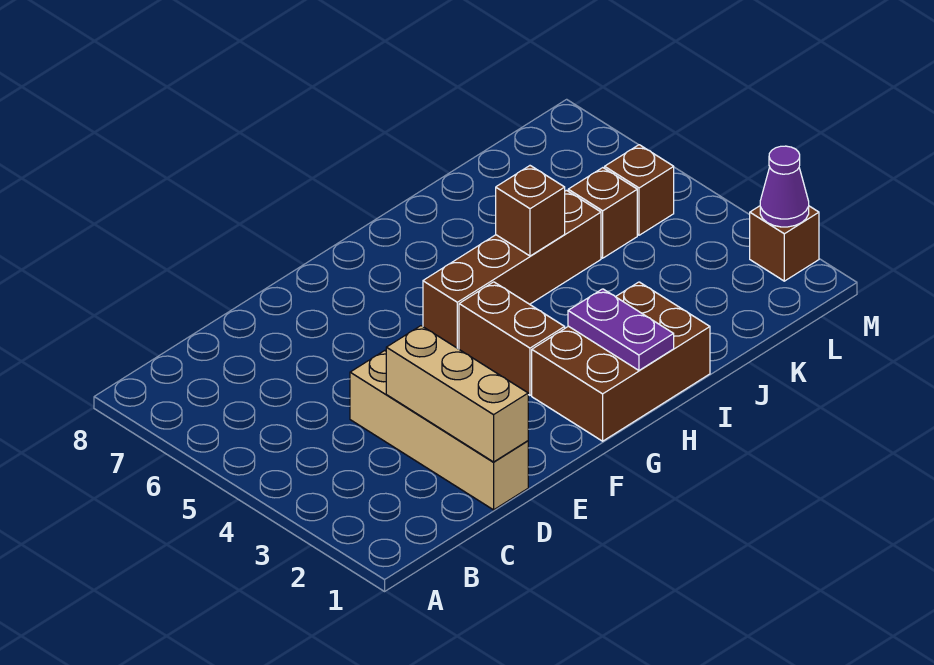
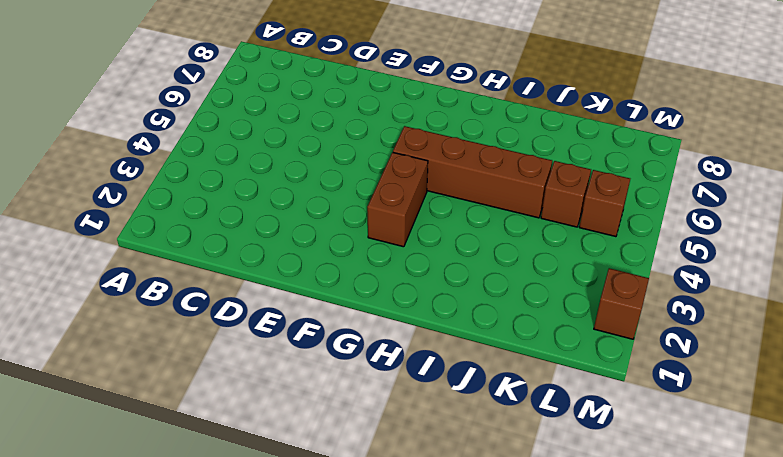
none -> tan 1x4 brick [350,351,528,510]
none -> brown 2x3 brick [532,282,710,441]

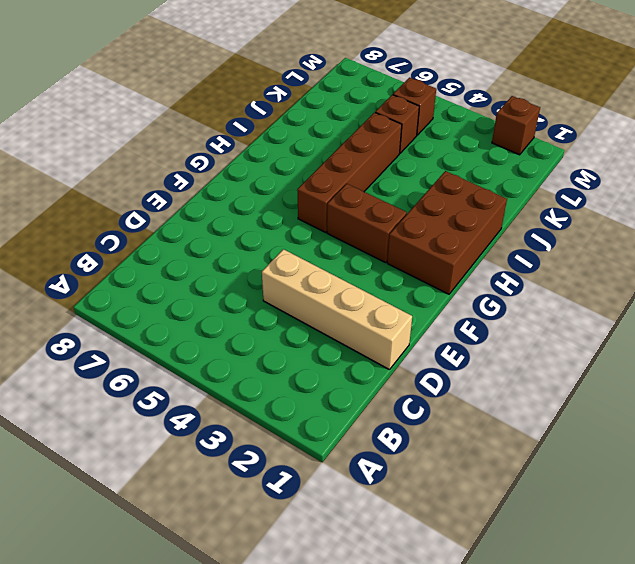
none -> tan 1x3 brick [386,326,528,462]
none -> purple 1x2 plate [568,289,674,370]

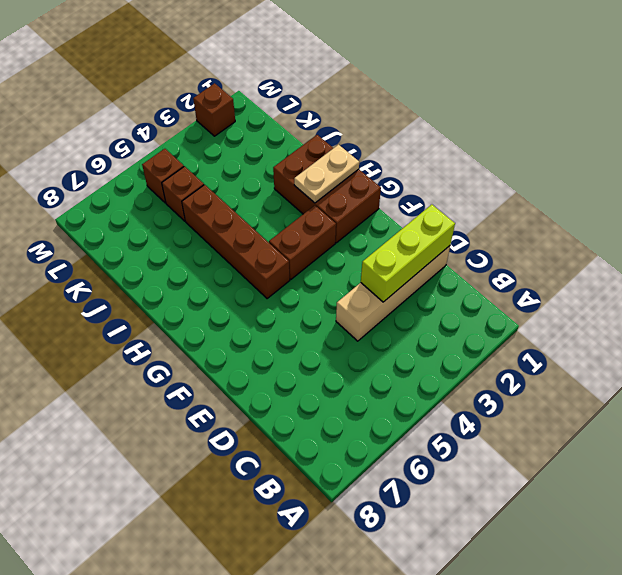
lime 1x3 brick [361,205,455,302] -> tan 1x3 brick [386,326,528,462]
tan 1x2 plate [294,145,359,203] -> purple 1x2 plate [568,289,674,370]
none -> brown 1x1 brick [496,166,565,256]
none -> purple 1x1 cone [760,146,809,227]

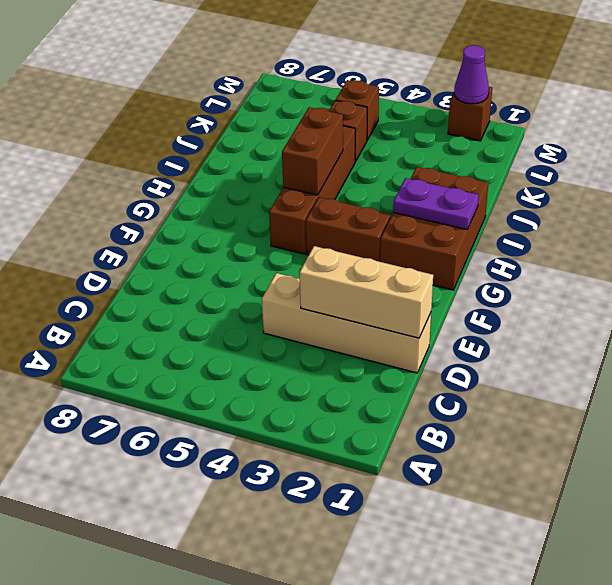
brown 1x2 brick [282,107,343,195] -> brown 1x1 brick [496,166,565,256]

